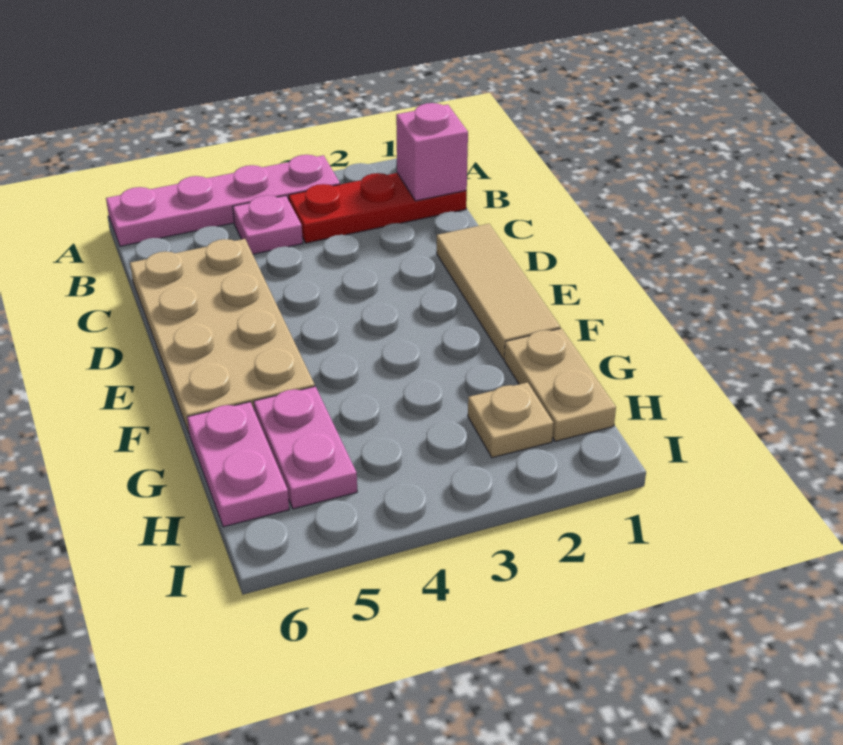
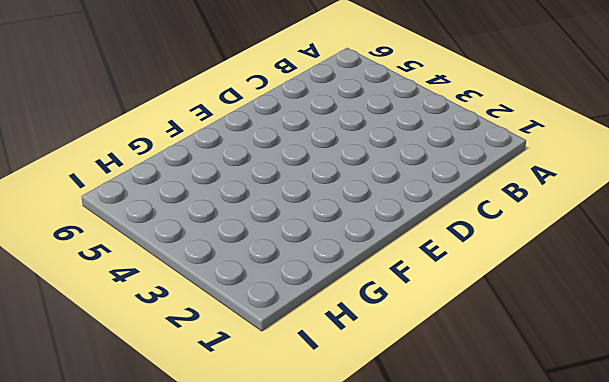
none -> pink 1x4 plate [106,155,340,246]
none -> red 1x3 plate [289,173,467,243]

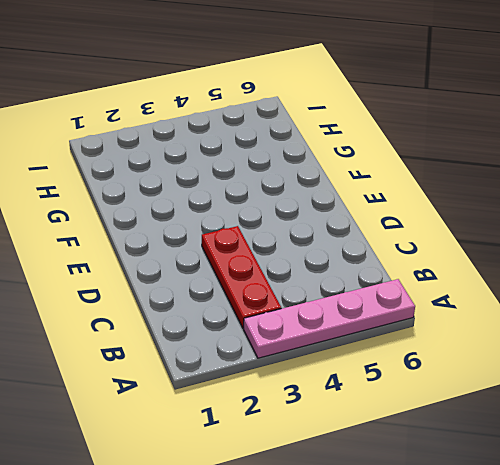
red 1x3 plate [202,226,281,328] -> red 1x3 plate turned to [289,173,467,243]
none -> pink 1x1 plate [233,195,303,254]
none -> tan 2x4 plate [130,239,315,433]

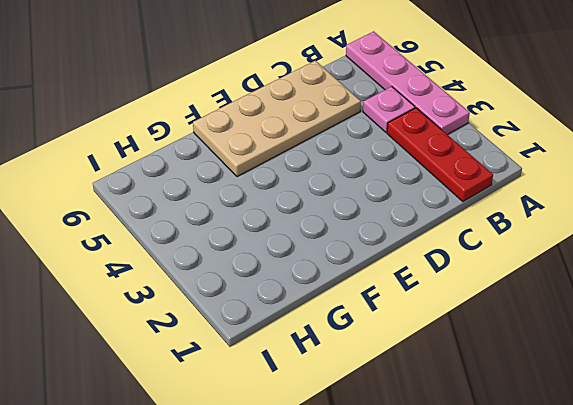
none -> tan 1x3 tile [437,224,560,359]
none -> tan 1x2 plate [504,328,616,441]

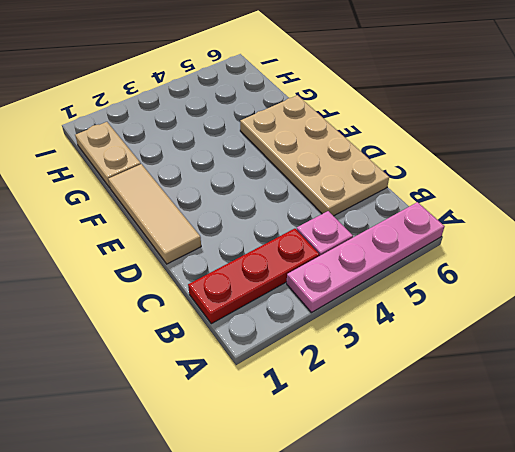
none -> pink 1x2 plate [254,387,357,509]
none -> pink 1x2 plate [187,402,289,527]

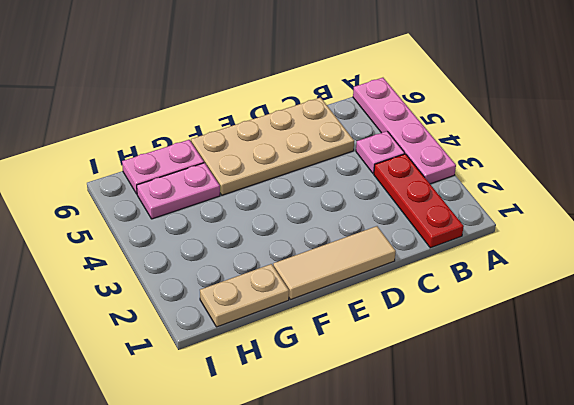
none -> tan 1x1 plate [468,382,553,458]
none -> pink 1x1 brick [396,103,468,201]

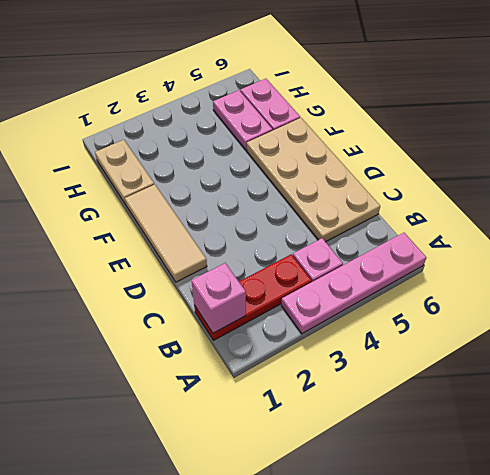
none -> tan 1x1 plate [468,382,553,458]

